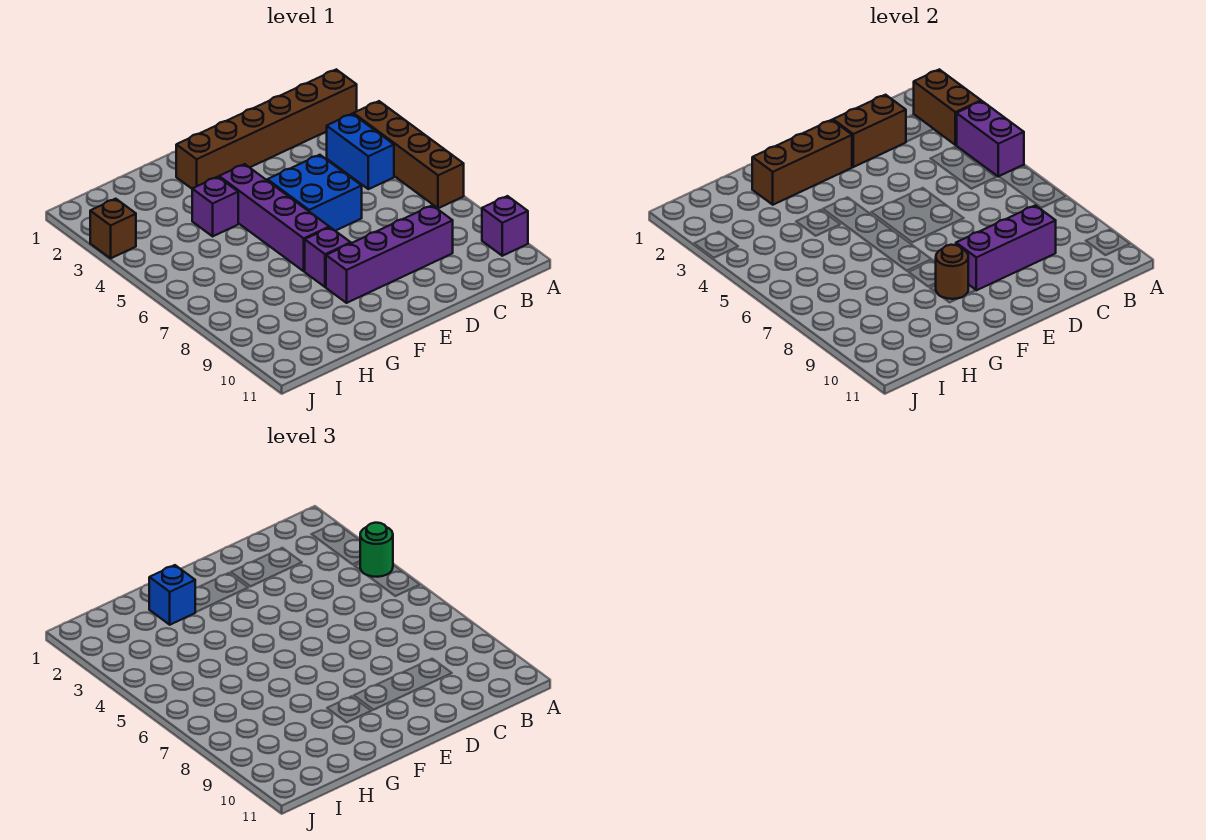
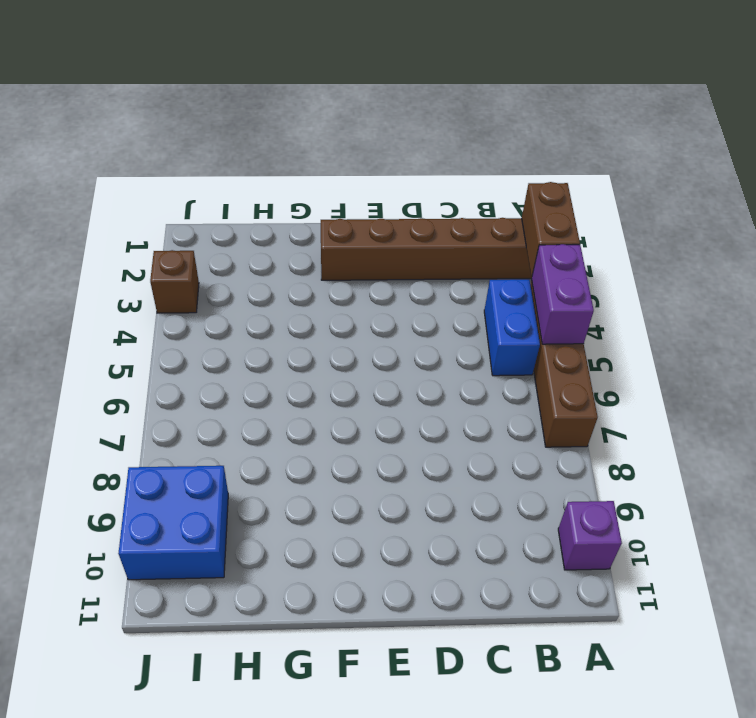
blue 2x2 brick [118,466,228,580] -> blue 2x2 brick moved to [267,155,362,231]
none -> purple 1x4 brick [326,205,453,303]
none -> purple 1x4 brick [219,164,329,271]
none -> purple 1x1 brick [305,227,351,287]

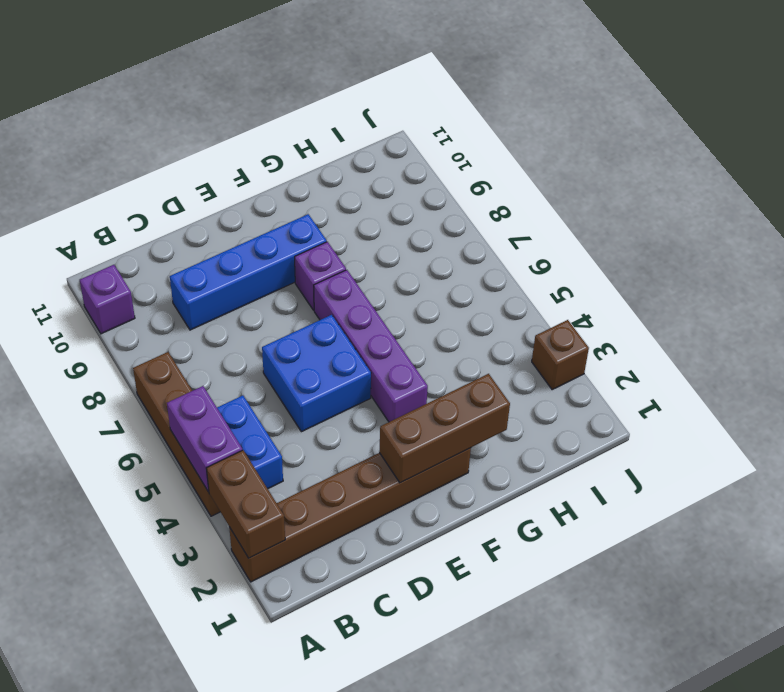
blue 1x4 brick [170,214,327,330] -> purple 1x4 brick [326,205,453,303]
none -> purple 1x1 brick [192,177,238,236]
none -> brown 1x2 brick [833,95,906,167]
none -> purple 1x3 brick [956,205,1056,290]

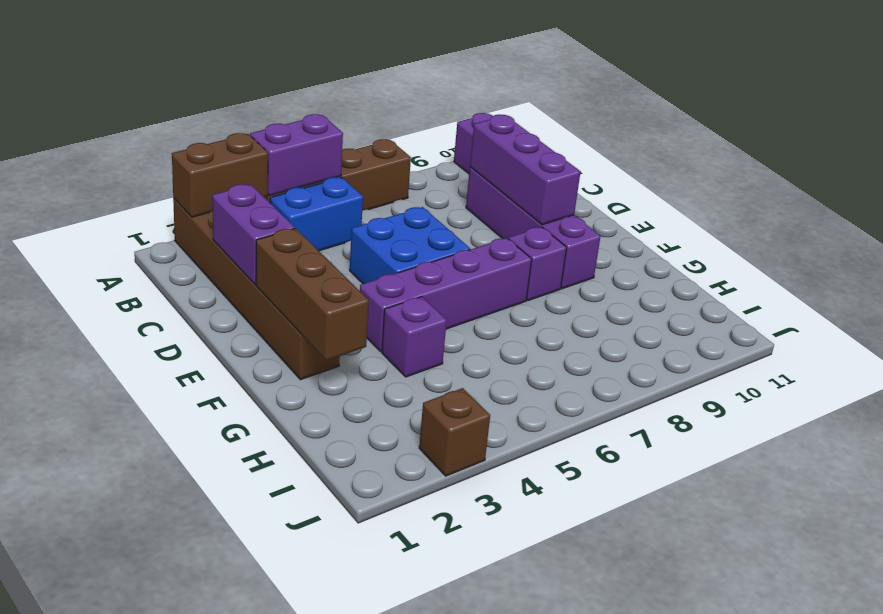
purple 1x2 brick [212,184,295,285] -> brown 1x2 brick [833,95,906,167]
none -> brown 1x1 round brick [936,245,968,299]
none -> green 1x1 round brick [360,523,393,577]
none -> blue 1x1 brick [149,565,195,625]

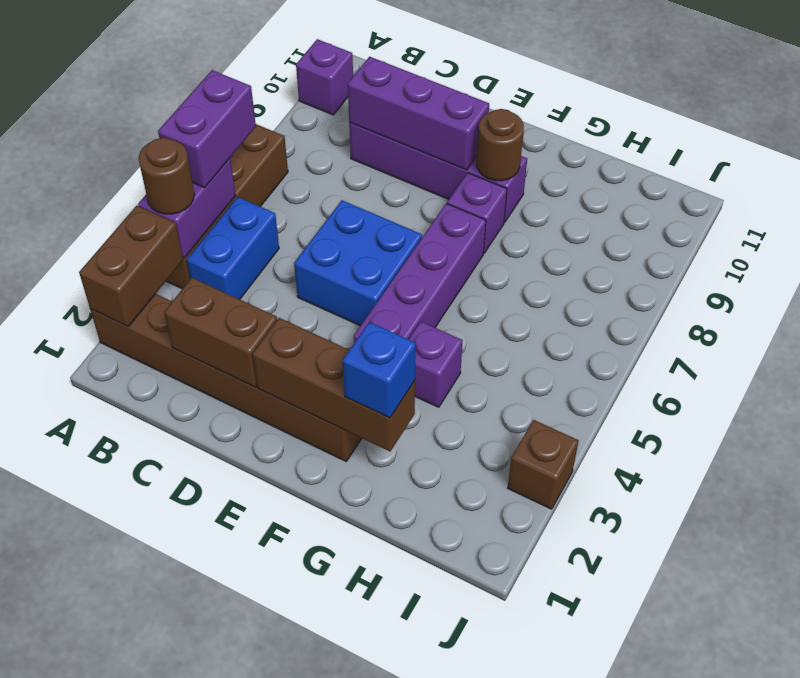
brown 1x1 round brick [138,138,194,214] -> green 1x1 round brick [360,523,393,577]
purple 1x2 brick [158,70,256,188] -> none

